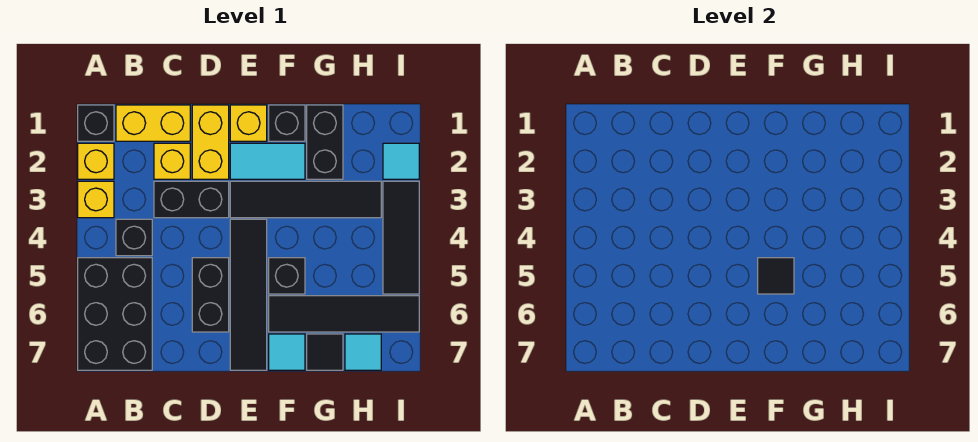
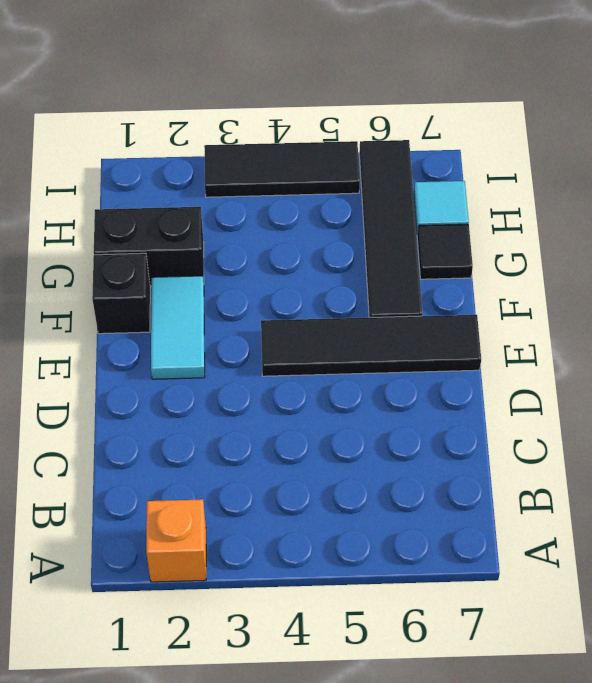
orange 1x1 brick [146,499,206,582] -> yellow 1x1 brick [78,143,114,179]
none -> black 1x1 brick [78,105,114,141]
none -> yellow 1x1 brick [78,181,114,218]
none -> black 2x3 brick [78,258,152,370]

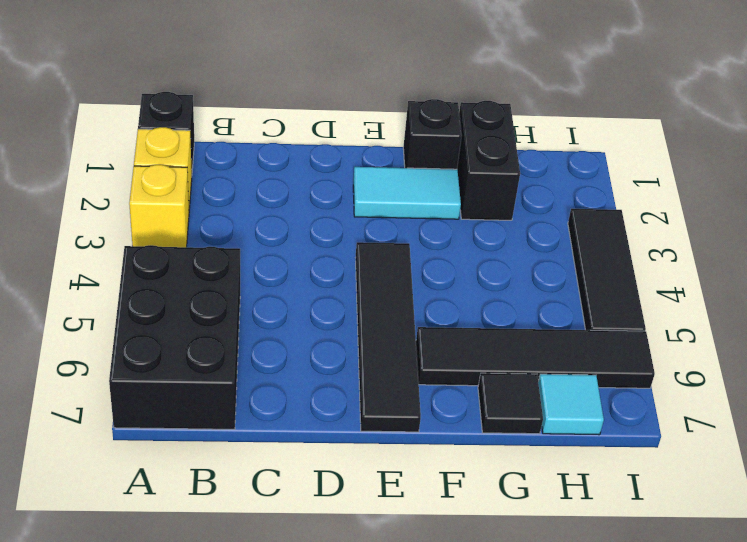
none -> yellow 1x2 brick [116,105,190,141]
none -> black 1x1 brick [116,219,152,256]
none -> yellow 1x1 brick [154,143,190,179]

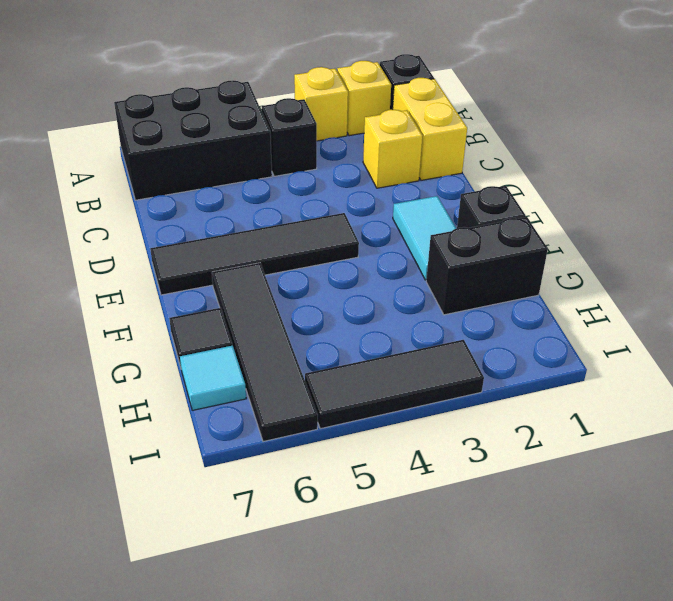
none -> black 1x2 brick [154,181,229,218]
none -> yellow 1x2 brick [192,105,229,179]
none -> black 1x2 brick [192,258,229,332]

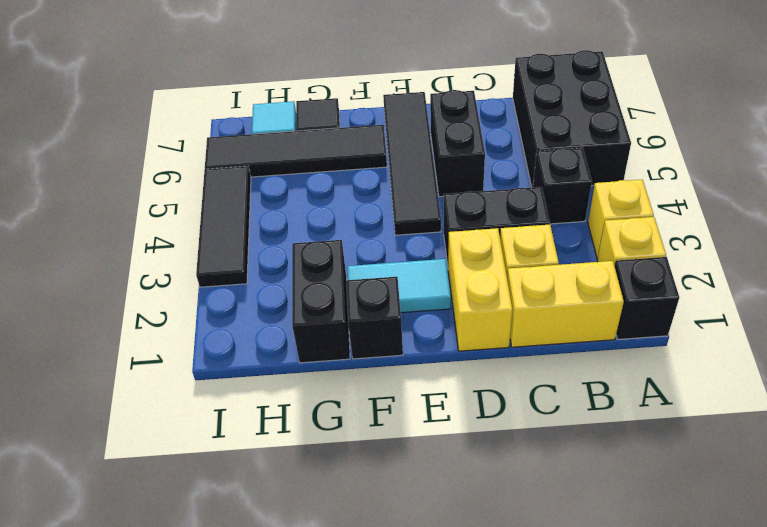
none -> yellow 1x1 brick [230,105,267,141]
none -> black 1x4 tile [230,181,381,218]
none -> black 1x1 brick [269,258,305,294]

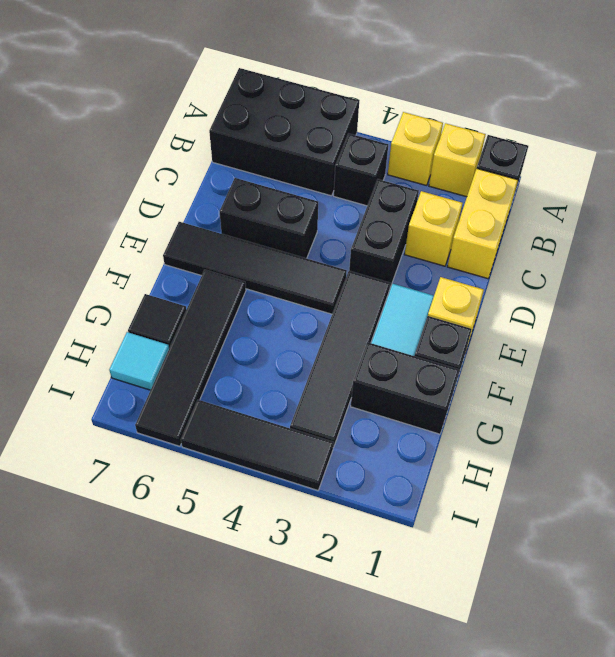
none -> yellow 1x2 brick [192,105,229,179]
none -> black 1x1 brick [269,258,305,294]
none -> cyan 1x1 tile [269,334,305,370]

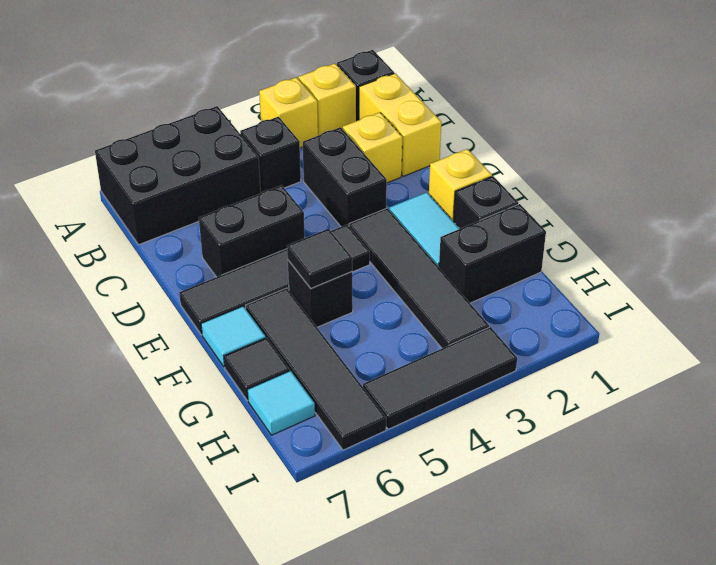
none -> yellow 1x2 brick [192,105,229,179]
none -> cyan 1x1 tile [383,143,419,179]

